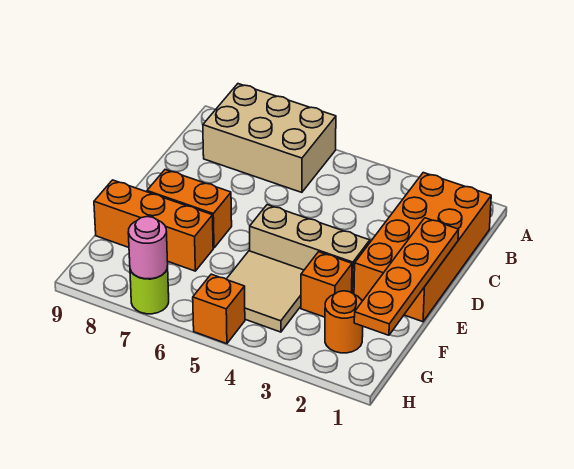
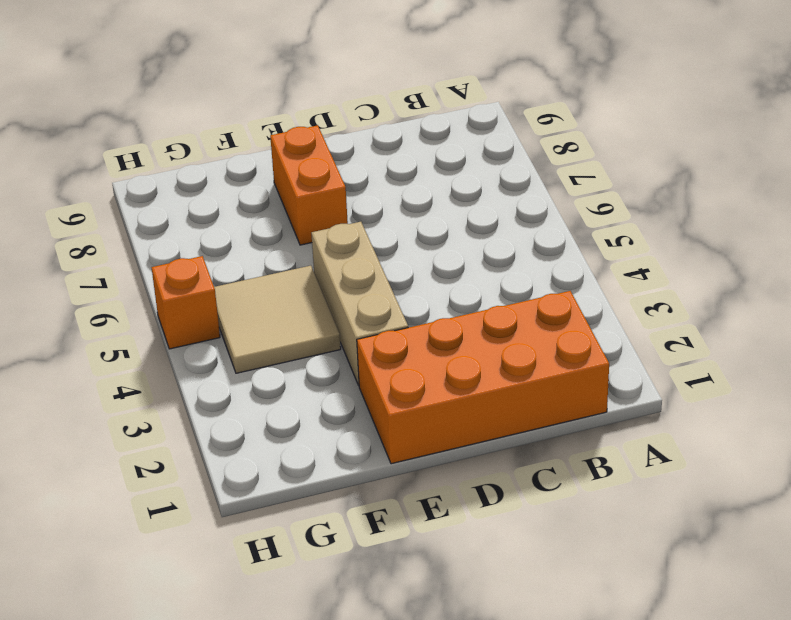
none -> tan 2x3 brick [203,84,336,192]
none -> orange 1x1 brick [301,252,352,317]
none -> orange 1x3 brick [94,180,213,271]

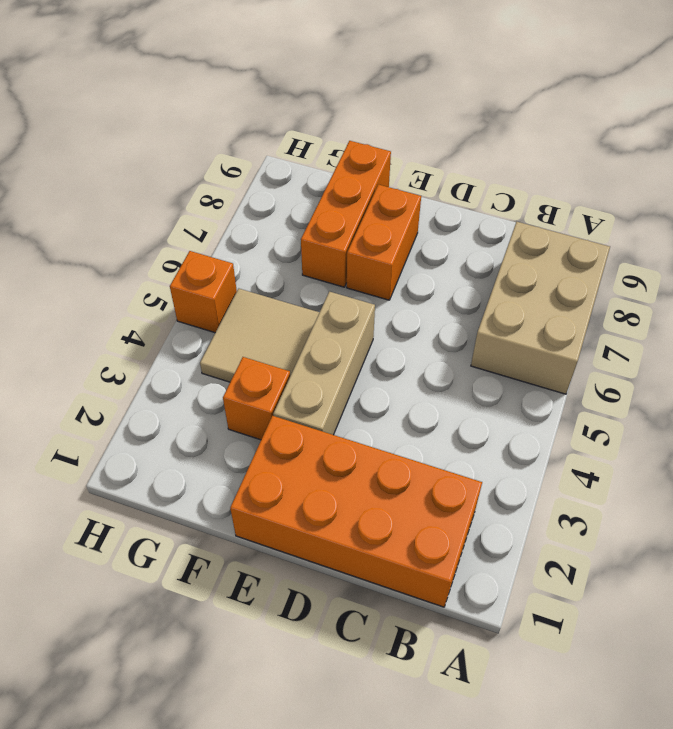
none -> orange 1x1 round brick [325,291,363,353]
none -> lime 1x1 round brick [130,267,169,314]
none -> orange 1x4 plate [354,218,459,335]

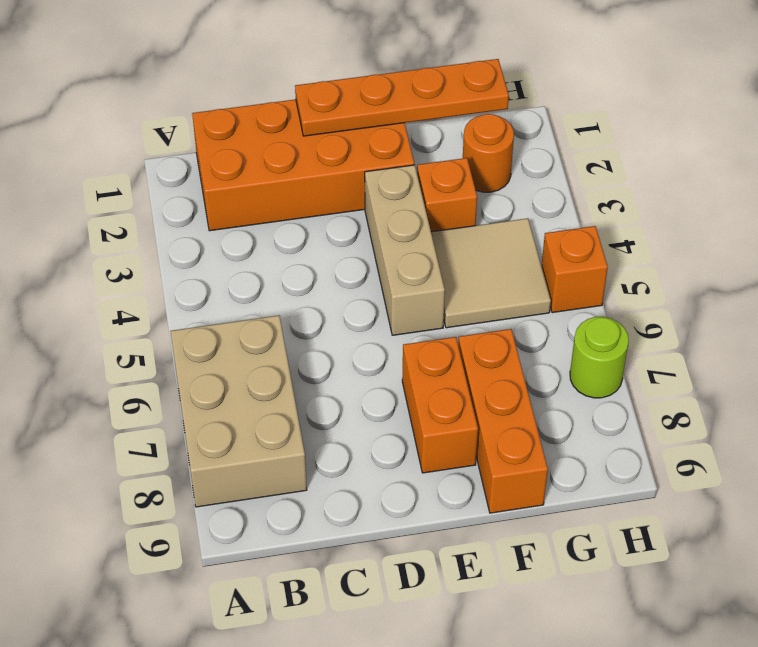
none -> pink 1x1 round brick [128,217,168,279]

